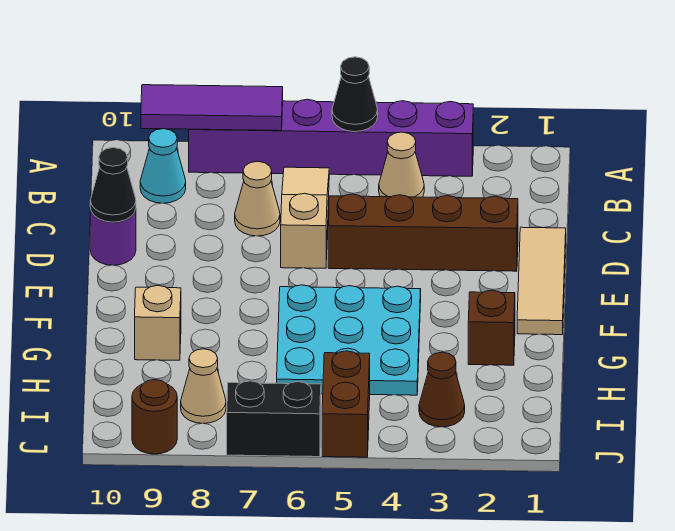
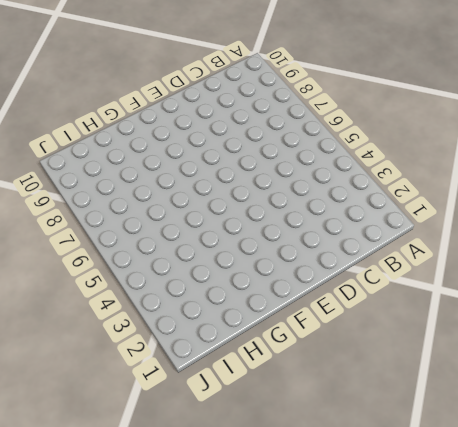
none -> purple 1x6 brick [189,99,473,176]
none -> tan 1x1 cone [379,132,424,197]
none -> tan 1x3 slope [281,167,329,268]

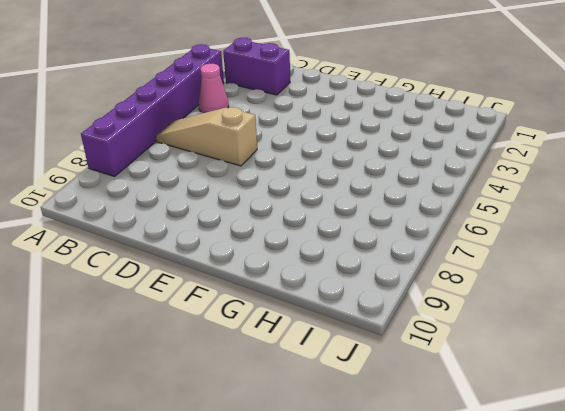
purple 1x2 brick [223,38,290,95] -> none
pink 1x1 cone [199,64,229,113] -> tan 1x1 cone [379,132,424,197]
none -> cyan 1x1 cone [140,129,186,203]
none -> tan 1x1 cone [235,161,280,236]
none -> tan 1x3 tile [517,227,566,335]

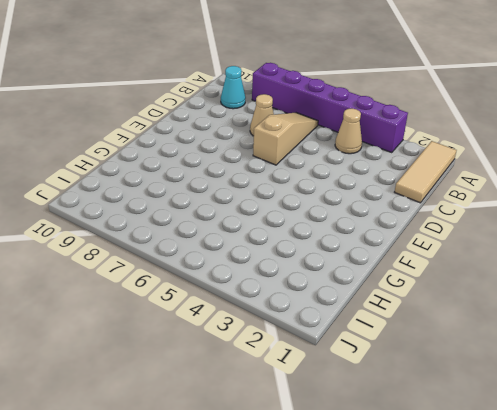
tan 1x3 tile [395,141,457,203] -> tan 1x3 tile moved to [517,227,566,335]
none -> brown 1x4 brick [328,194,518,271]
none -> purple 1x1 round brick [90,208,136,265]
none -> cyan 3x3 plate [277,285,421,395]

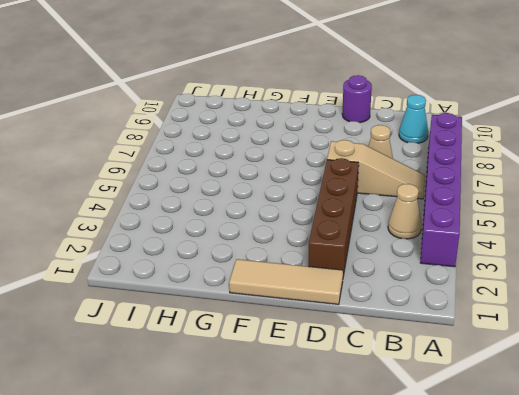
none -> cyan 3x3 plate [277,285,421,395]
none -> brown 1x1 brick [468,290,515,365]
none -> tan 1x1 brick [135,286,181,360]

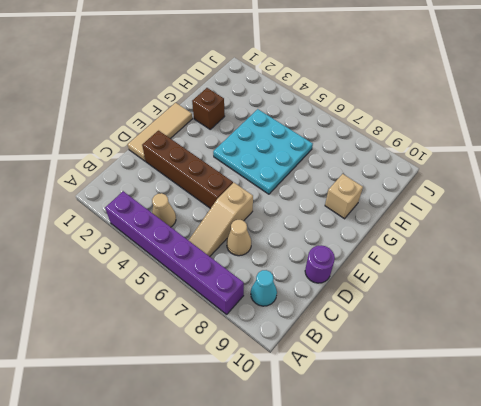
none -> brown 1x1 cone [419,352,465,427]
none -> brown 1x2 brick [322,351,370,457]
none -> tan 1x1 cone [181,349,226,423]

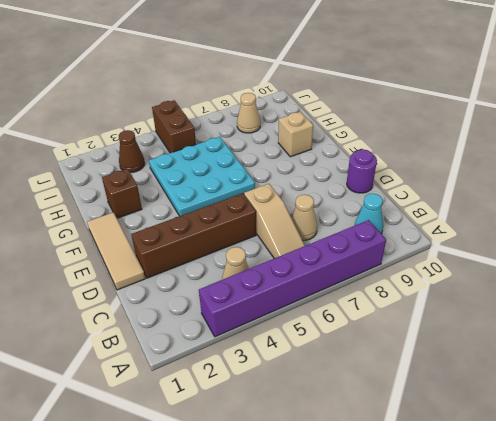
none -> black 1x2 brick [227,381,321,457]
none -> brown 1x1 round brick [132,380,177,454]
none -> black 1x1 cone [332,57,378,132]

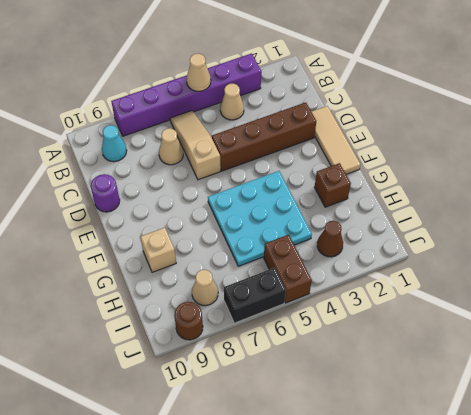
tan 1x1 cone [187,54,211,91] -> black 1x1 cone [332,57,378,132]
none -> purple 1x3 tile [141,85,283,131]
none -> black 1x1 cone [90,148,136,222]

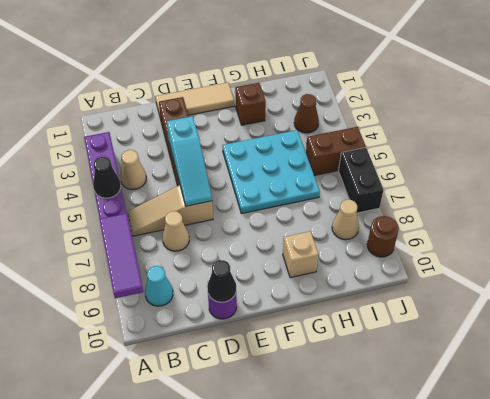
cyan 1x3 slope [167,116,212,206] -> none

